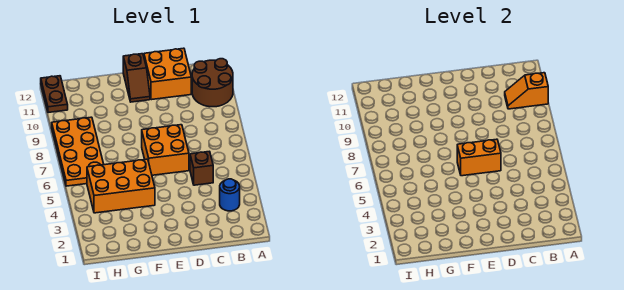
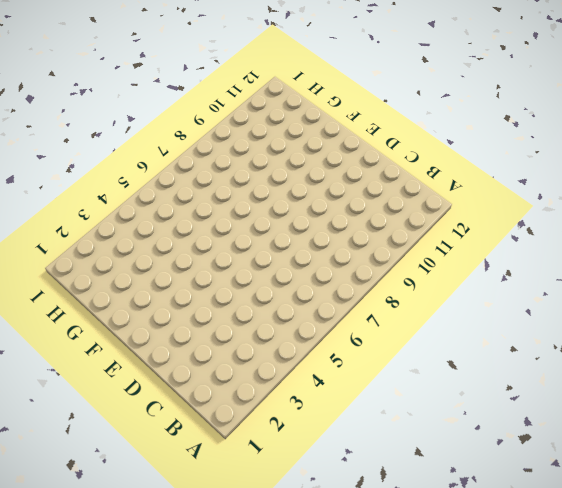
none -> brown 2x2 round brick [192,59,233,107]
none -> blue 1x1 round brick [220,179,240,211]

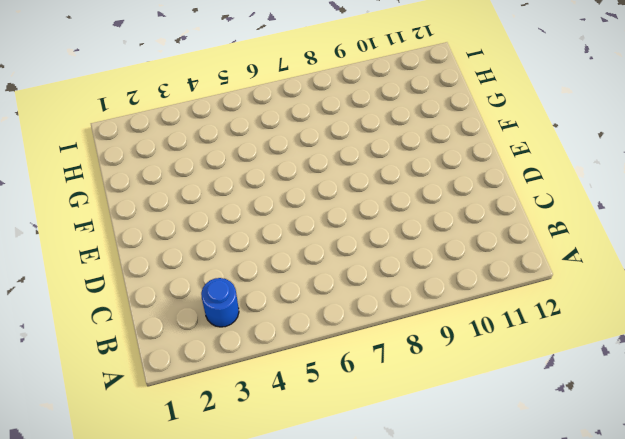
none -> brown 2x2 round brick [192,59,233,107]
none -> brown 1x1 brick [190,151,213,185]

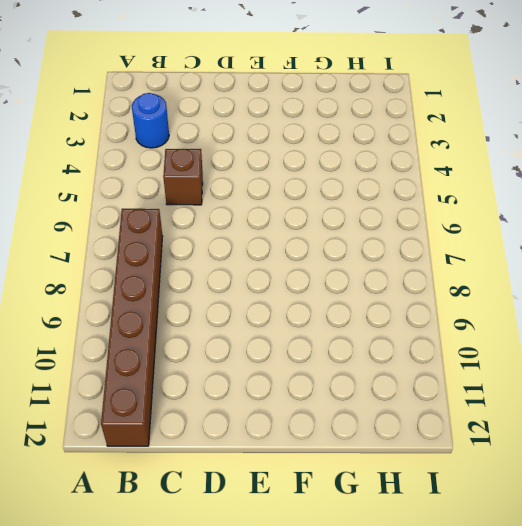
brown 1x6 brick [101,209,163,446] -> brown 2x2 round brick [192,59,233,107]
none -> orange 2x2 brick [144,48,191,100]
none -> orange 2x2 brick [142,125,189,175]

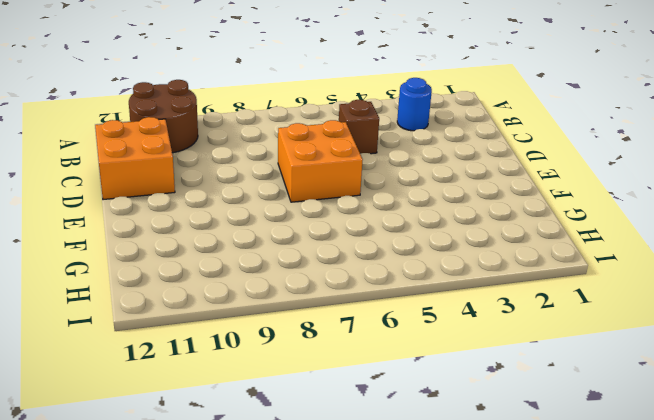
none -> brown 1x2 slope [123,54,150,102]
none -> orange 2x3 brick [87,159,155,213]

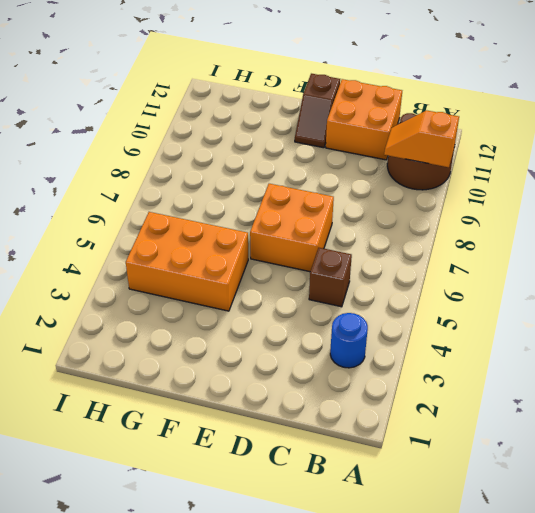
none -> orange 2x4 plate [52,117,104,186]
none -> brown 1x2 plate [41,76,68,113]

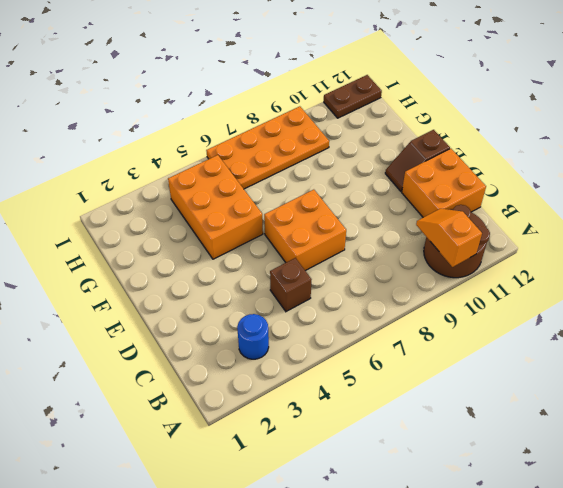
none -> orange 1x2 brick [457,139,501,176]

